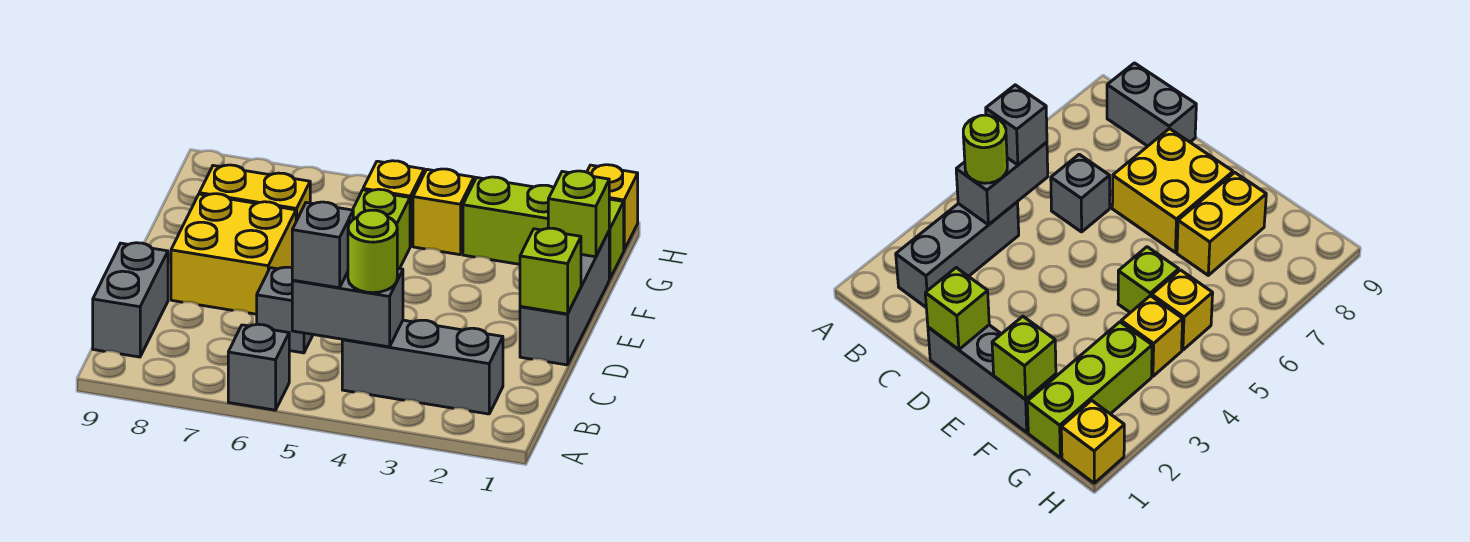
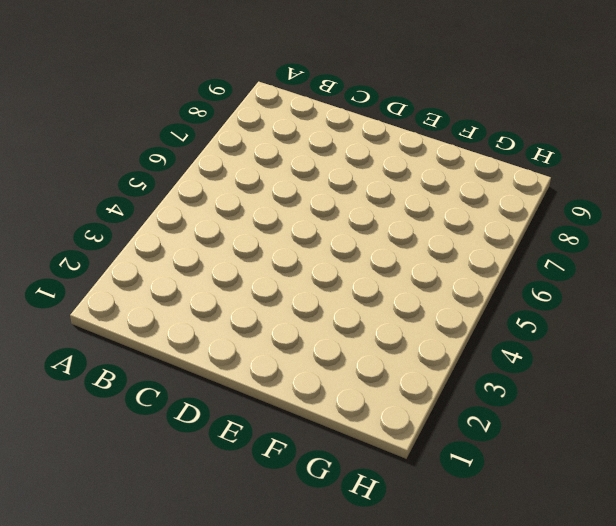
none -> grey 1x1 brick [228,324,289,410]
none -> grey 1x3 brick [342,320,503,414]
none -> grey 1x2 brick [93,243,168,357]

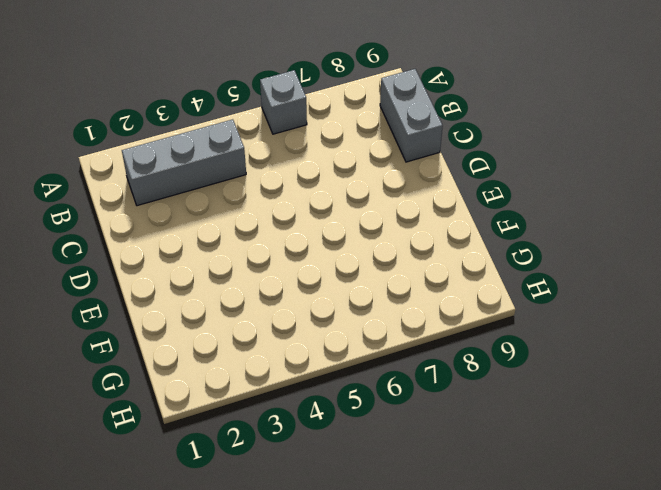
none -> grey 1x1 brick [257,267,313,353]
none -> grey 1x3 brick [520,232,609,365]
none -> yellow 2x2 brick [171,194,296,314]

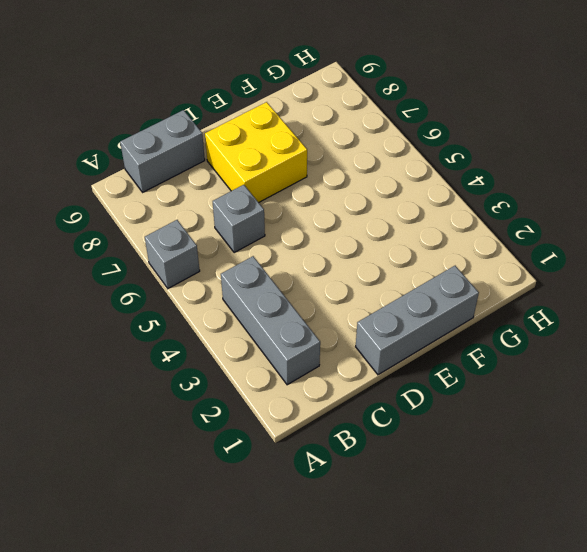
none -> lime 1x1 brick [353,189,410,269]
none -> yellow 1x2 brick [199,165,310,221]
none -> lime 1x3 brick [463,177,624,279]

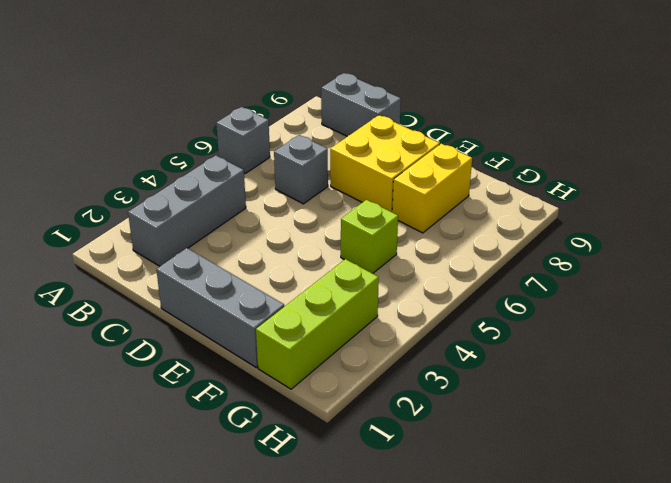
none -> yellow 1x1 brick [413,169,474,255]
none -> yellow 1x1 brick [363,161,424,247]
none -> yellow 1x1 brick [587,165,638,250]

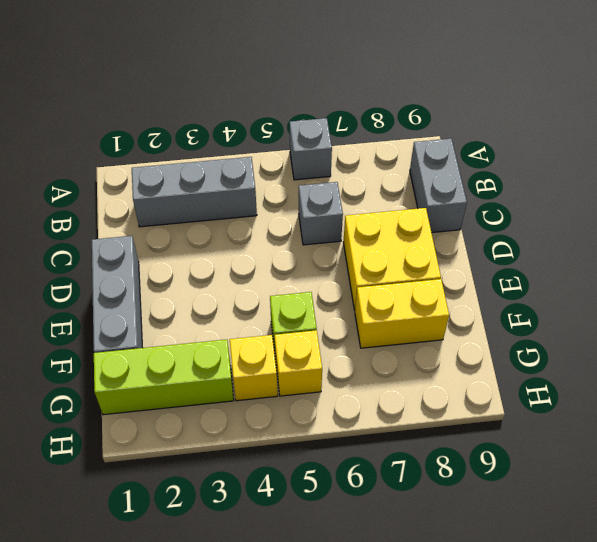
none -> yellow 1x1 brick [587,165,638,250]
none -> grey 1x2 brick [292,268,403,347]
none -> lime 1x1 brick [520,228,581,314]

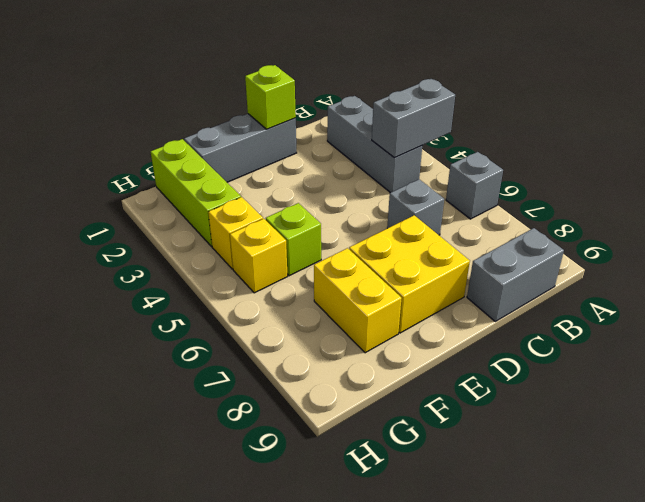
grey 1x2 brick [372,79,455,158] -> grey 1x2 brick turned to [292,268,403,347]
none -> yellow 1x1 brick [587,165,638,250]
none -> lime 1x1 brick [548,171,609,257]
none -> lime 1x1 round brick [348,210,397,293]

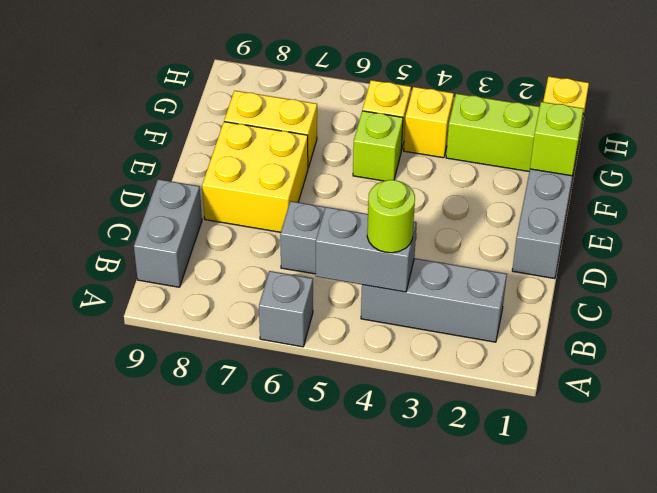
none -> lime 1x1 brick [520,228,581,314]
none -> grey 1x1 brick [292,202,353,288]

